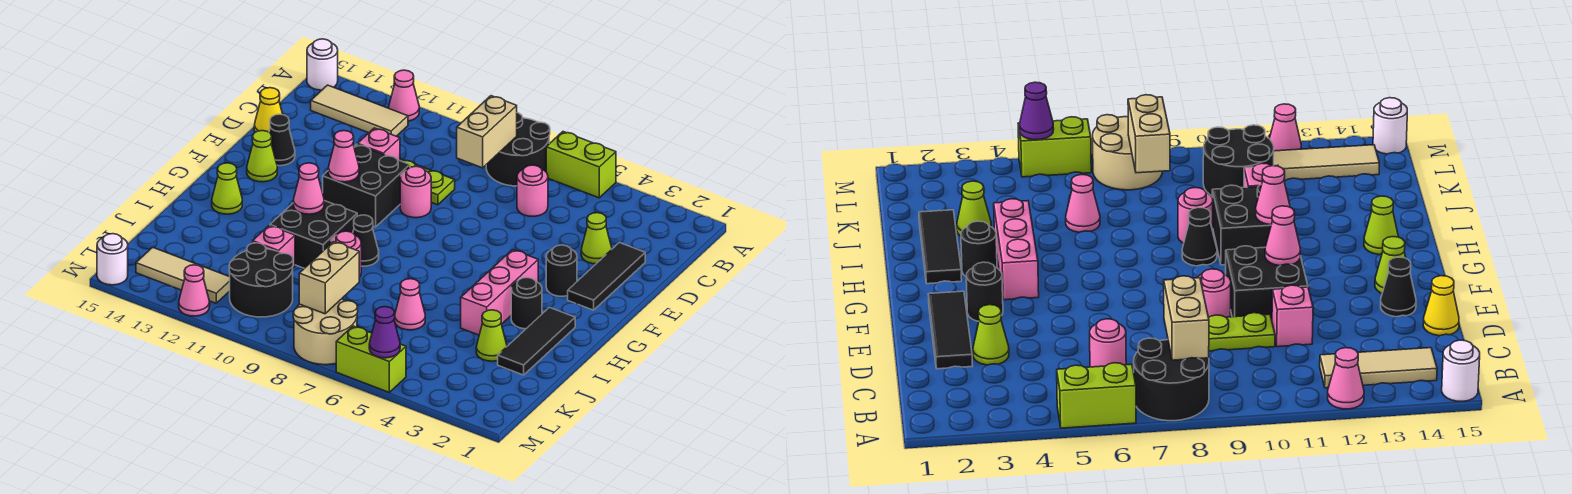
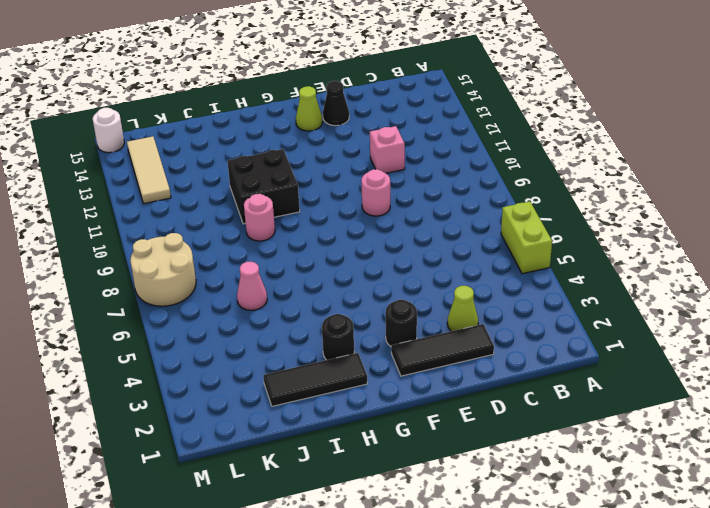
none -> black 2x2 round brick [486,113,550,186]
none -> pink 1x1 cone [389,70,419,121]
none -> white 1x1 round brick [307,39,338,90]
none -> tan 1x3 tile [311,85,408,136]

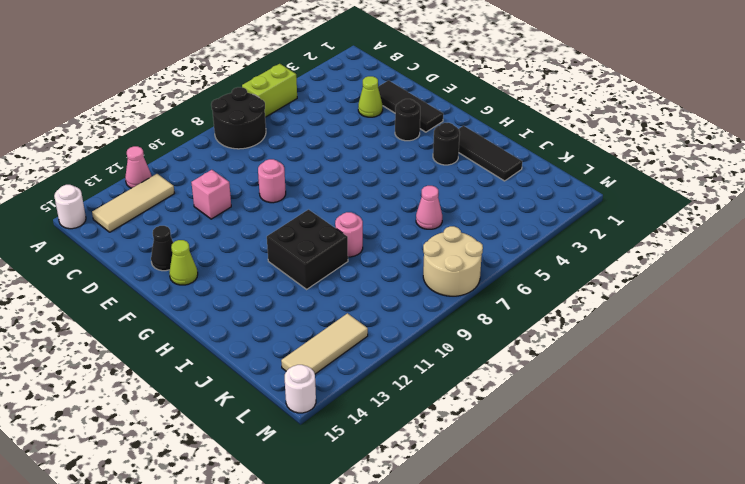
none -> pink 1x1 round brick [517,165,548,216]
none -> lime 1x2 plate [400,159,455,205]
none -> yellow 1x1 cone [254,88,283,132]
none -> black 2x2 brick [322,144,410,227]

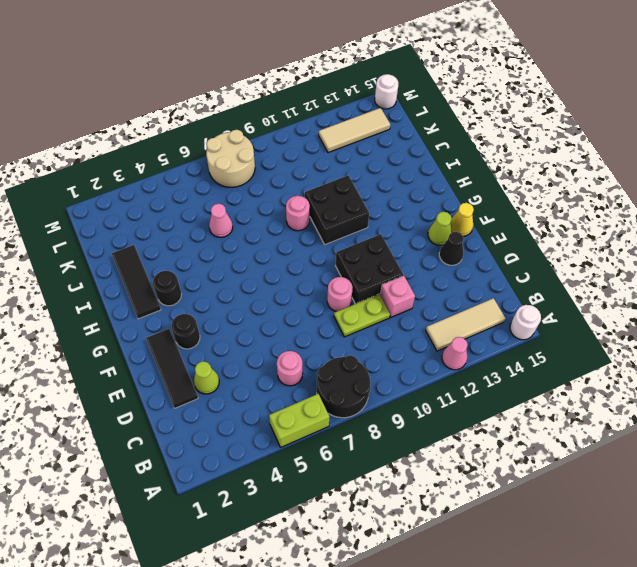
yellow 1x1 cone [451,203,474,237] -> yellow 1x1 cone moved to [254,88,283,132]
none -> pink 1x3 brick [461,250,538,335]
none -> black 1x1 cone [353,215,379,266]
none -> lime 1x1 cone [212,163,242,214]
none -> lime 1x1 cone [476,310,507,361]

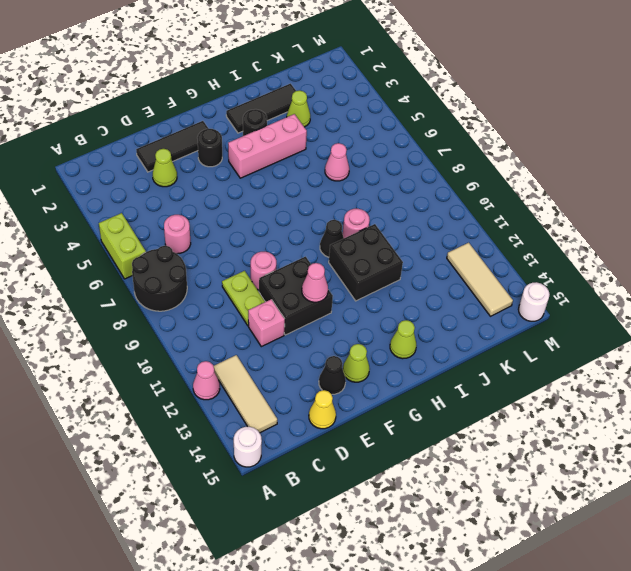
none -> pink 1x1 brick [253,225,295,268]
none -> black 2x2 round brick [229,243,293,317]
none -> tan 2x2 round brick [293,299,358,365]
none -> lime 1x2 brick [336,326,406,392]

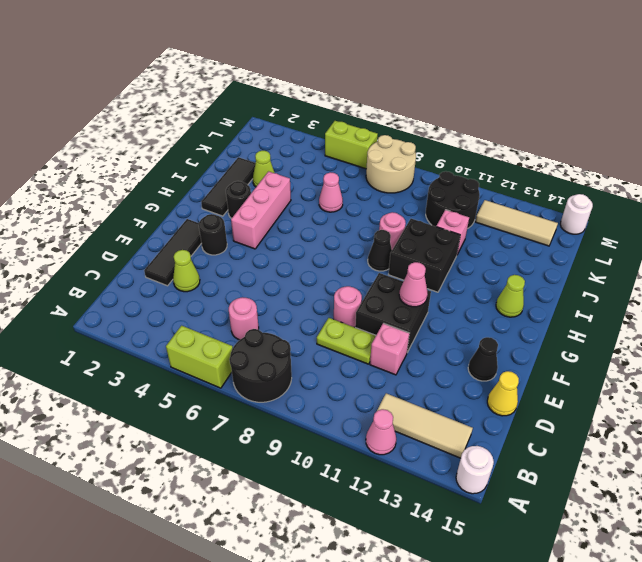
none -> lime 1x1 cone [247,131,277,182]
none -> pink 1x1 cone [179,265,210,316]
none -> tan 1x2 brick [457,96,517,168]
none -> pink 1x1 cone [293,163,324,214]

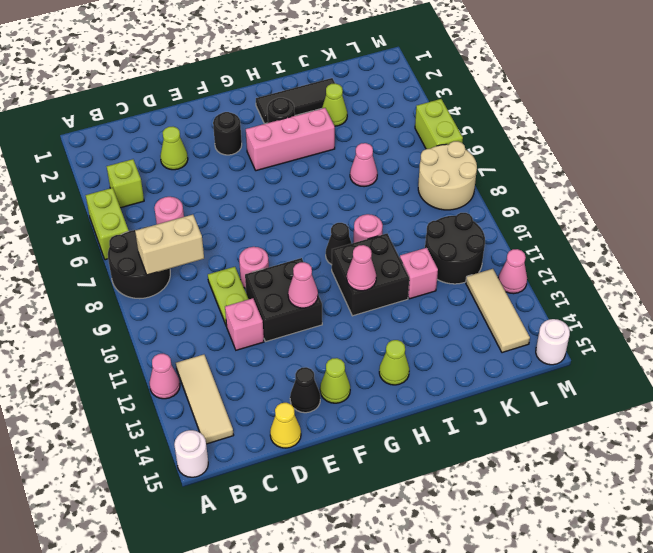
lime 1x1 brick [107,159,144,208] -> none
none -> black 1x3 tile [568,243,645,310]
none -> tan 1x2 brick [299,242,359,314]
none -> purple 1x1 cone [369,307,400,358]

